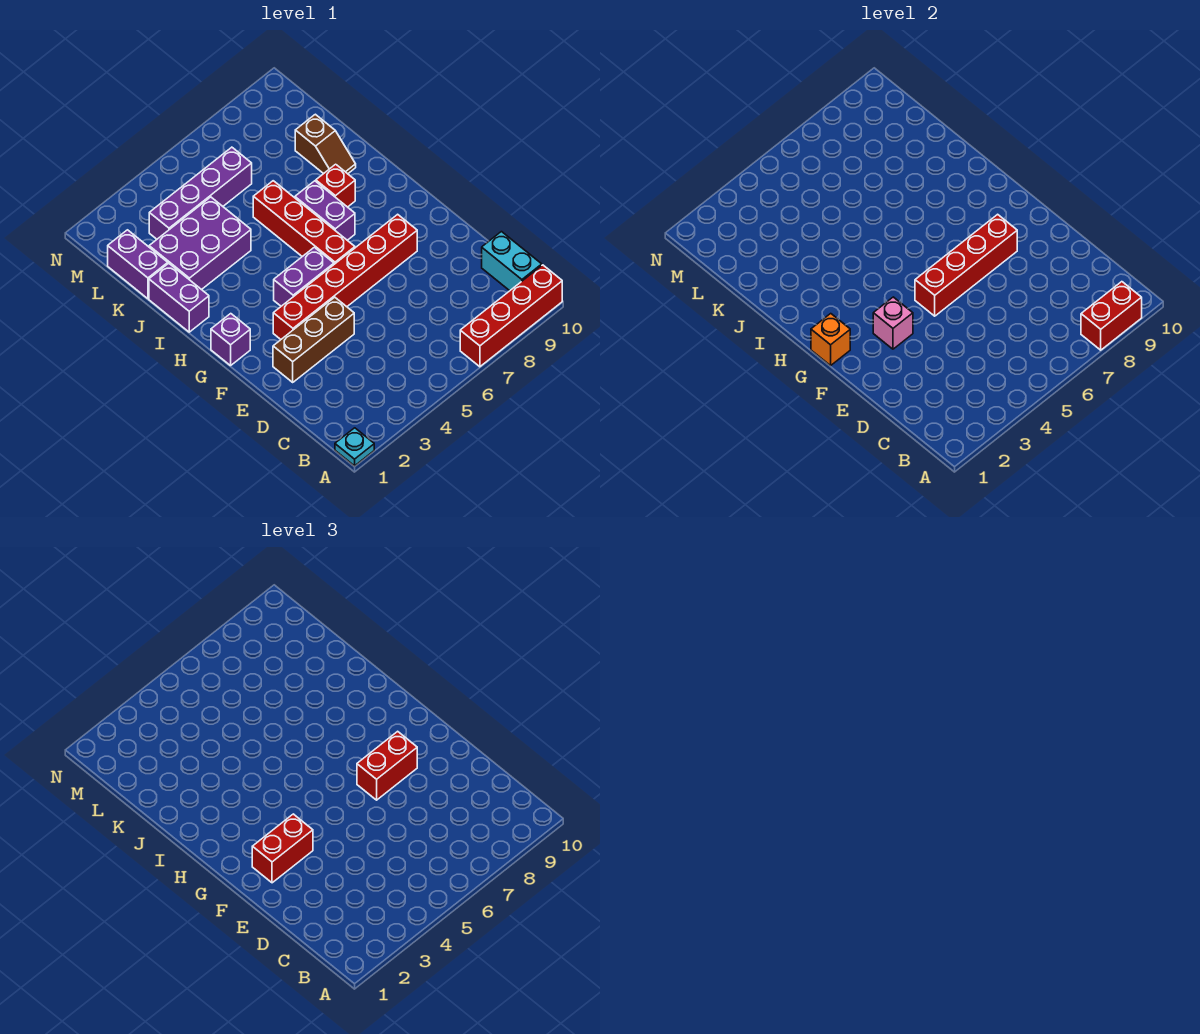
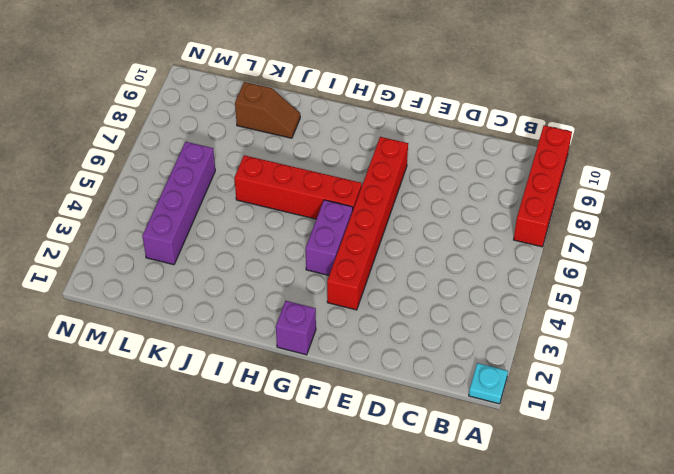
none -> cyan 1x2 brick [482,232,542,291]
none -> brown 1x3 brick [273,297,354,382]
none -> purple 1x2 brick [295,181,355,240]

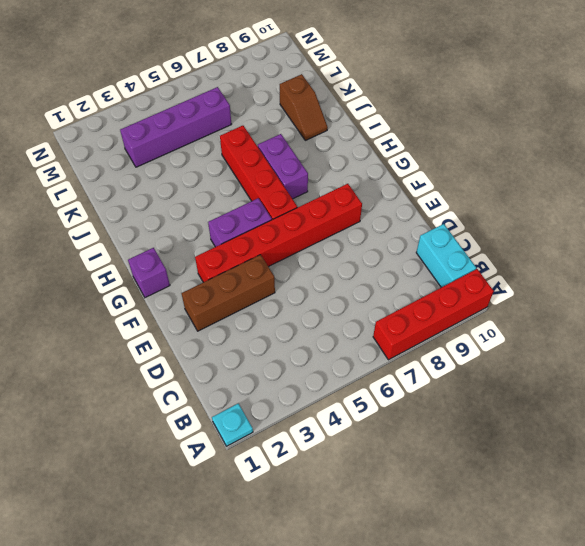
none -> purple 1x2 brick [149,263,209,332]
none -> red 1x1 brick [316,164,355,207]
none -> purple 2x3 brick [149,197,251,290]

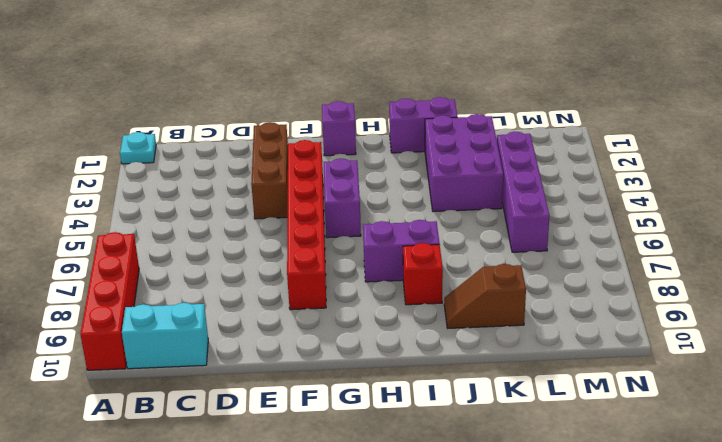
none -> red 1x4 brick [253,181,355,264]
none -> purple 1x2 brick [108,230,168,299]
none -> red 1x2 brick [1081,282,1142,350]

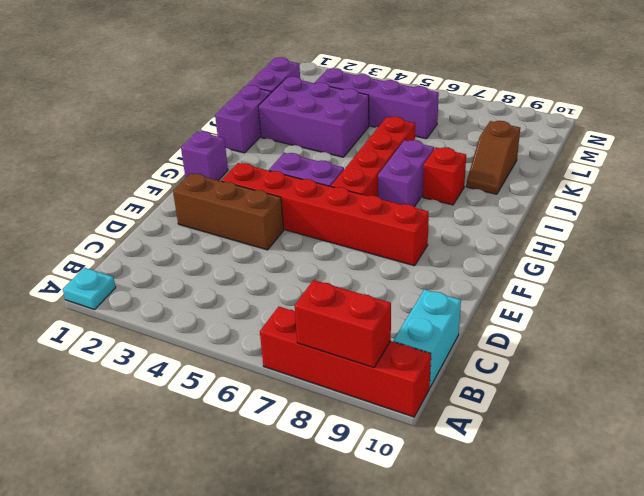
none -> pink 1x1 brick [873,297,913,349]
none -> red 1x4 brick [915,214,1017,316]
none -> orange 1x1 brick [811,314,850,366]

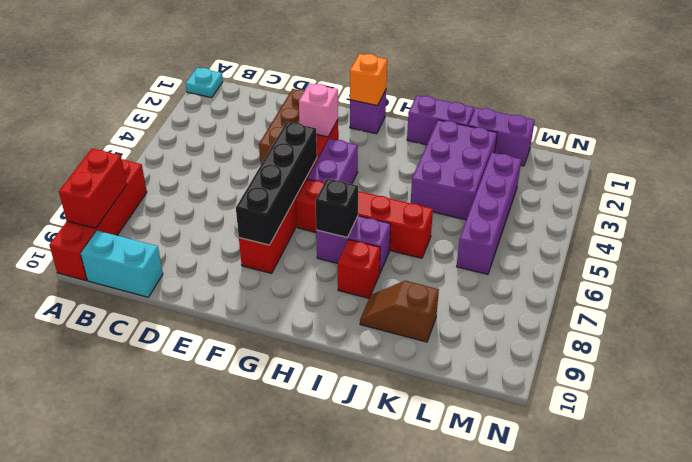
black 1x4 brick [236,122,317,245] -> red 1x4 brick [915,214,1017,316]
black 1x1 brick [315,179,358,237] -> none
none -> red 1x2 brick [252,814,313,883]
none -> red 1x2 brick [357,731,417,800]

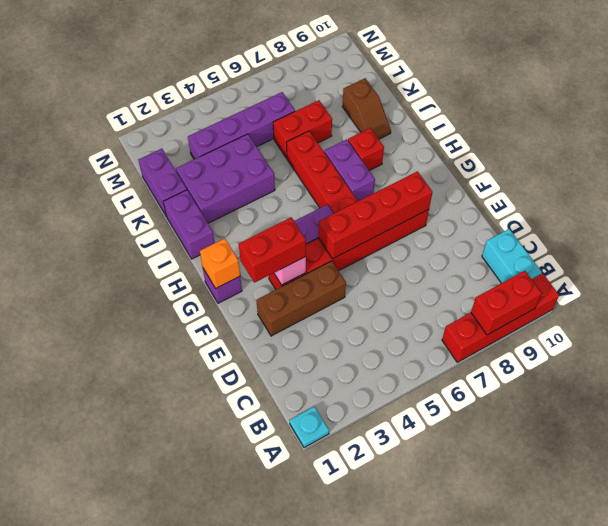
red 1x2 brick [273,100,332,158] -> red 1x2 brick moved to [357,731,417,800]

